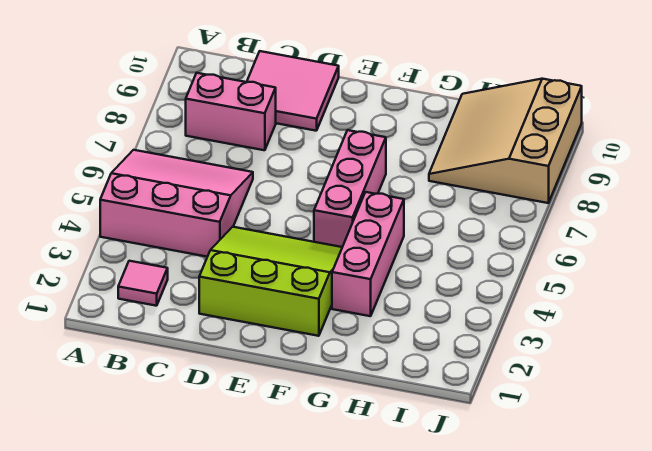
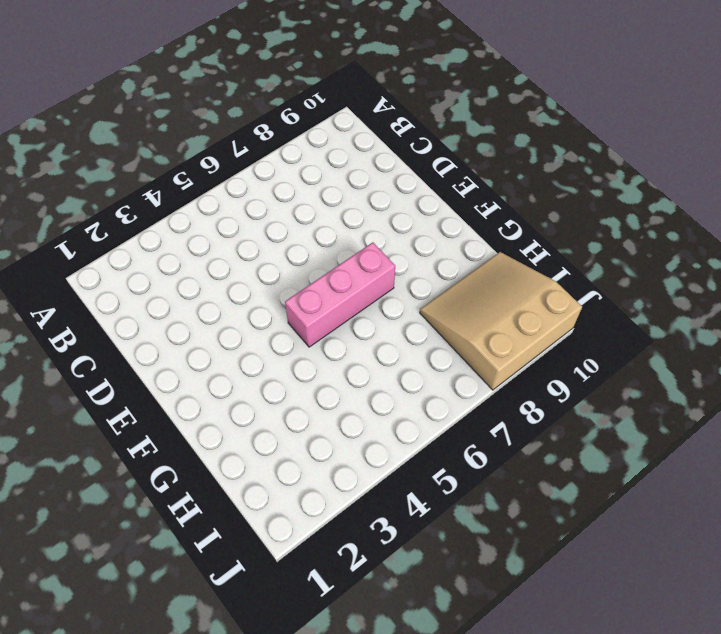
none -> pink 3x3 slope [100,150,253,257]
none -> pink 1x1 tile [118,261,168,306]

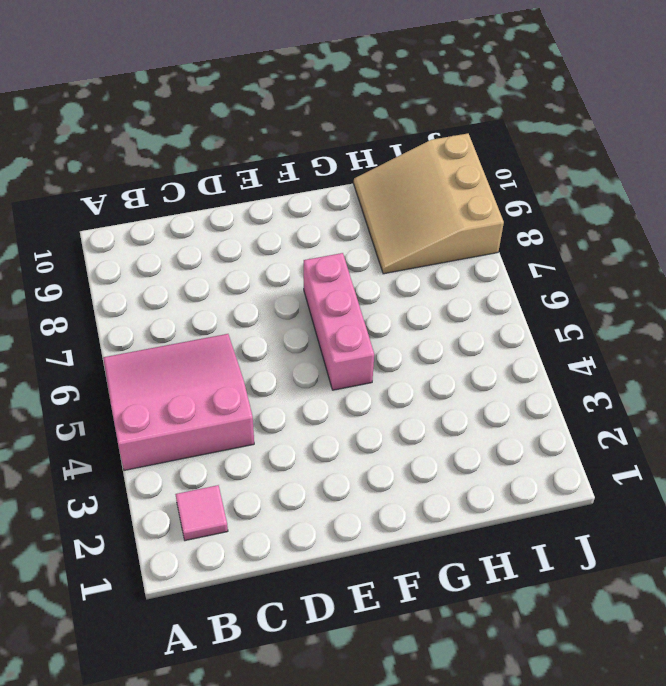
none -> pink 1x2 brick [186,73,276,150]
none -> pink 2x2 tile [247,51,339,131]

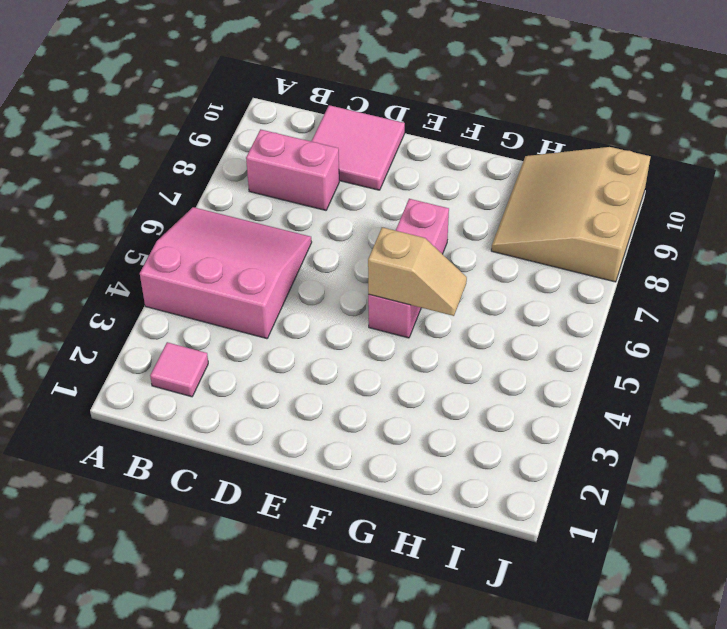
tan 1x2 slope [368,227,467,316] -> none
none -> lime 3x3 slope [199,227,342,336]
none -> pink 1x3 brick [332,192,404,316]

